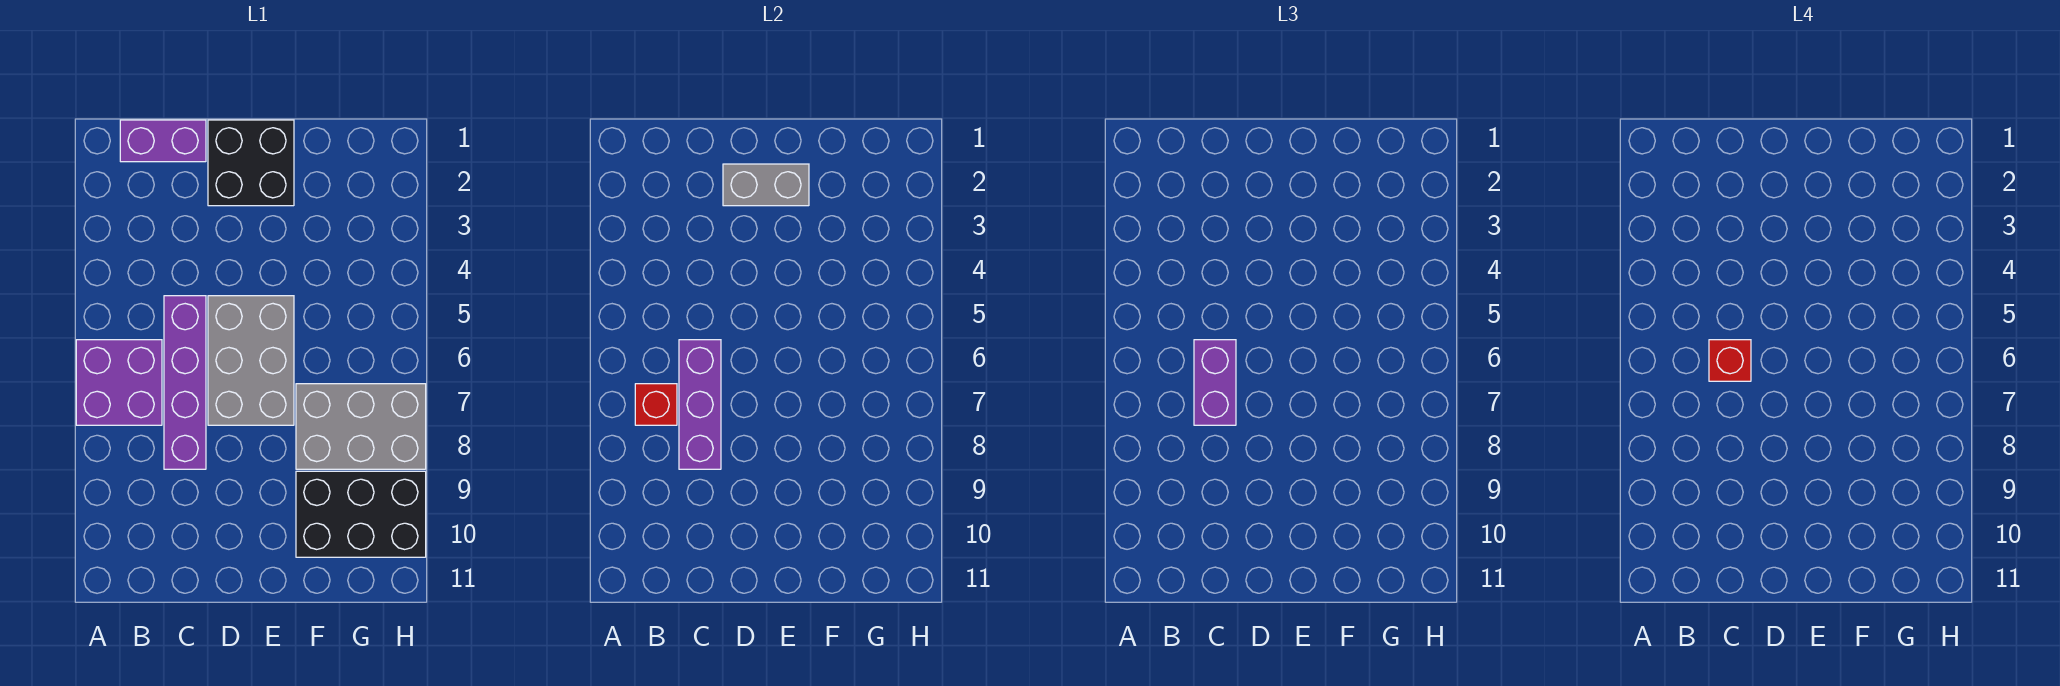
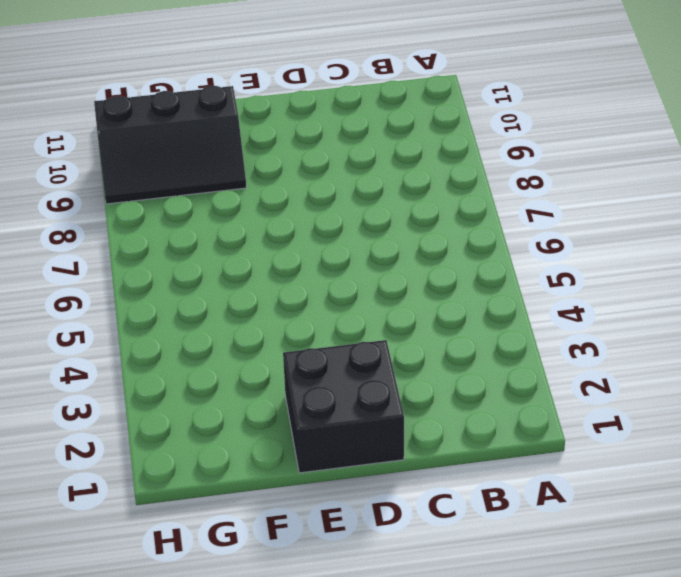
black 2x3 slope [94,86,246,204] -> black 2x3 brick [296,471,426,557]
none -> purple 2x2 brick [76,340,162,425]
none -> purple 1x2 brick [120,120,206,162]
none -> purple 1x4 brick [164,296,206,469]

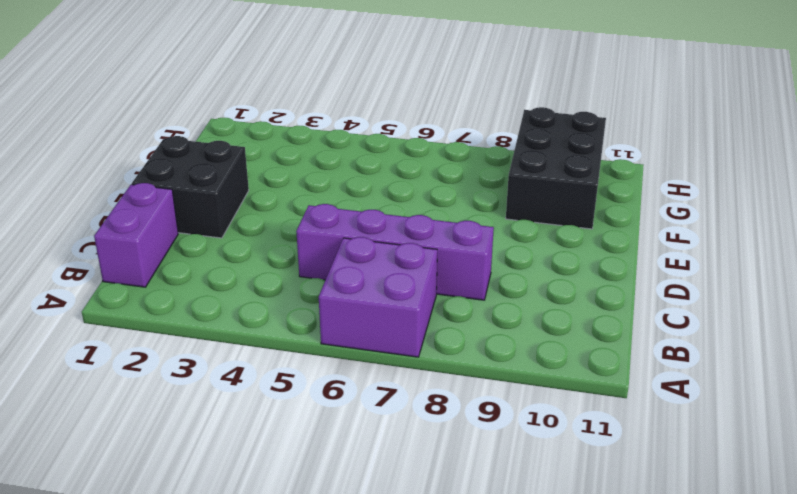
none -> grey 2x3 brick [208,296,294,425]
none -> grey 2x3 brick [296,384,426,469]
none -> red 1x1 brick [635,384,677,425]

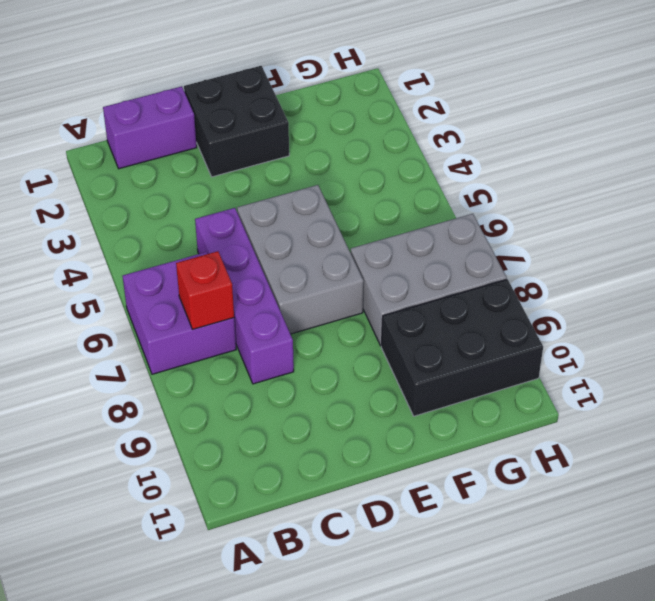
none -> purple 1x3 brick [679,340,721,469]
none -> grey 1x2 brick [723,164,809,206]
none -> purple 1x2 brick [1194,340,1236,425]

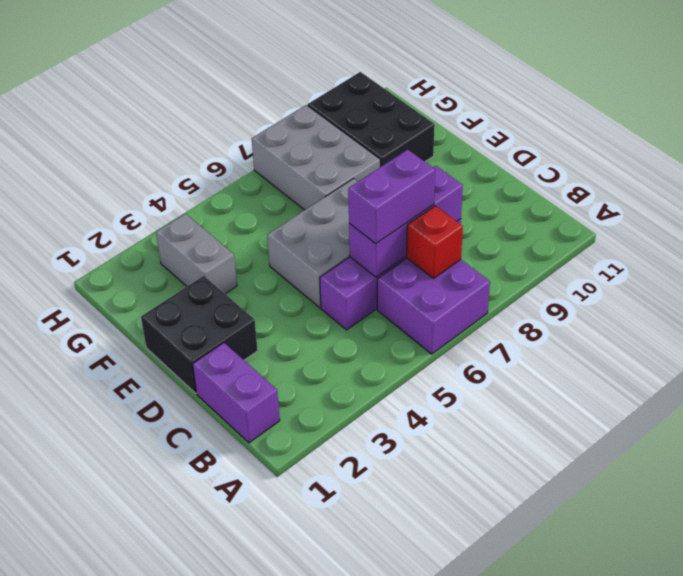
grey 1x2 brick [156,214,237,294] -> grey 1x2 brick moved to [723,164,809,206]
none -> red 1x1 brick [1709,340,1751,381]

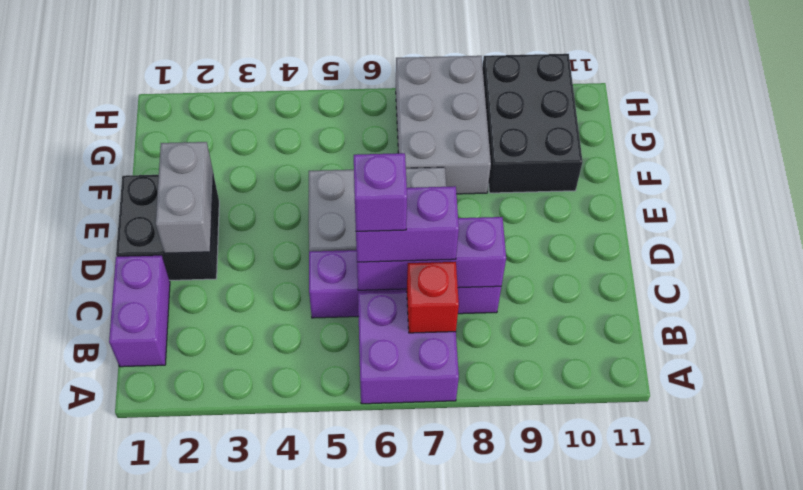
purple 1x1 brick [354,153,407,231] -> red 1x1 brick [1709,340,1751,381]

